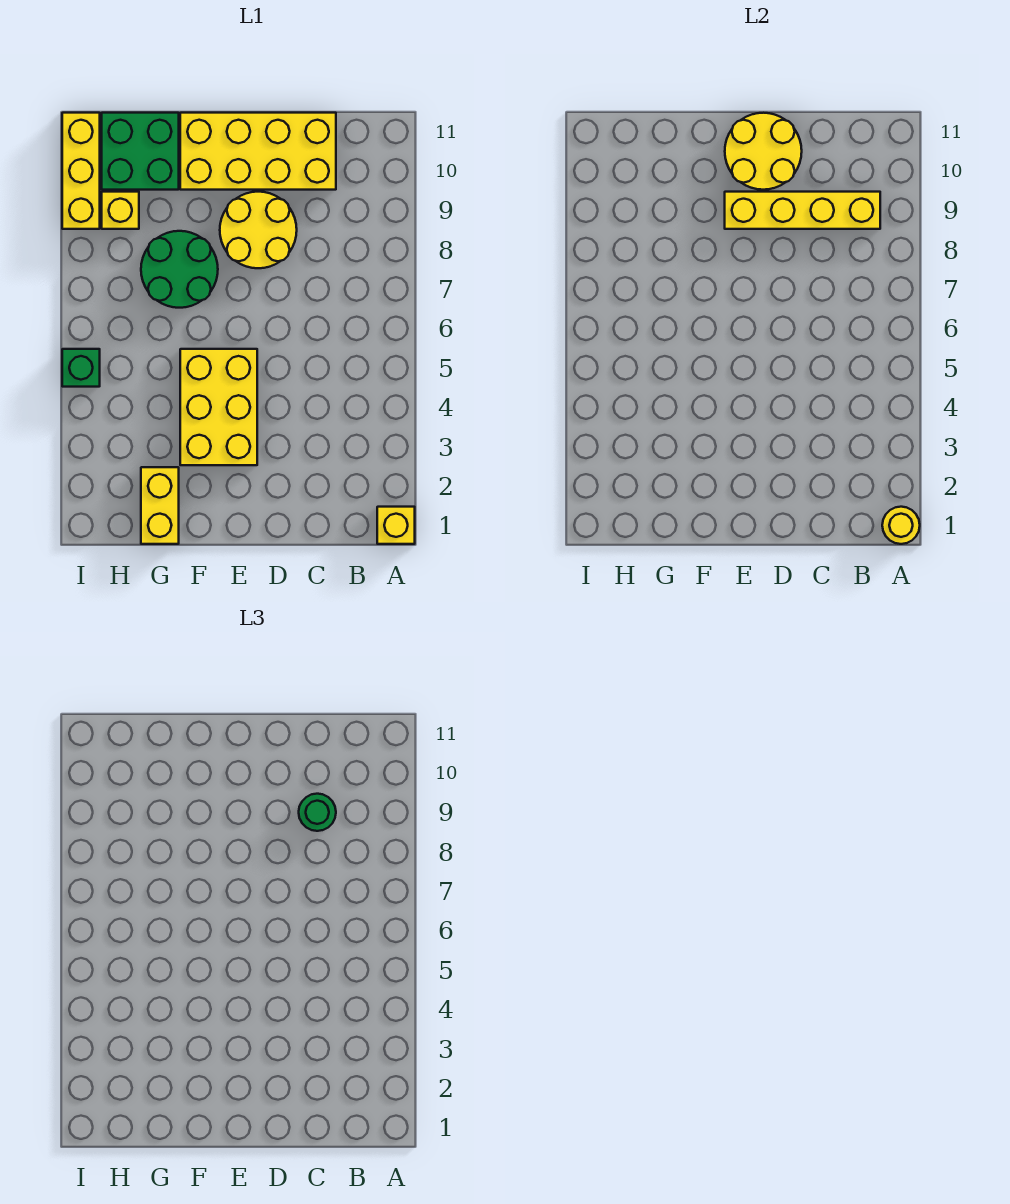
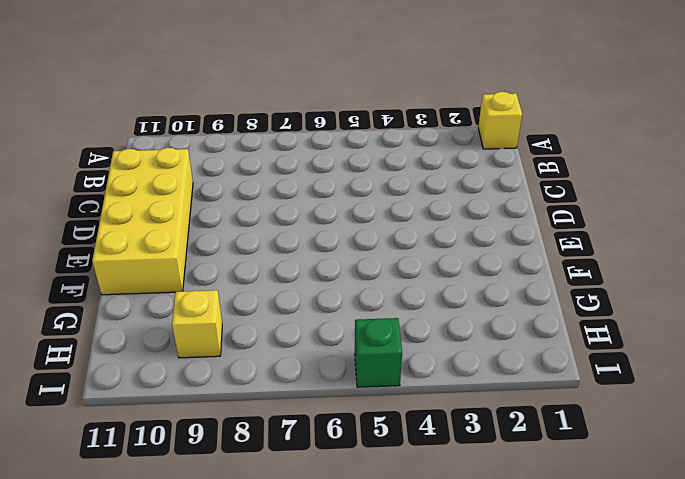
none -> yellow 2x2 round brick [220,192,297,268]
none -> yellow 2x3 brick [180,349,257,465]
none -> green 2x2 round brick [141,231,218,308]

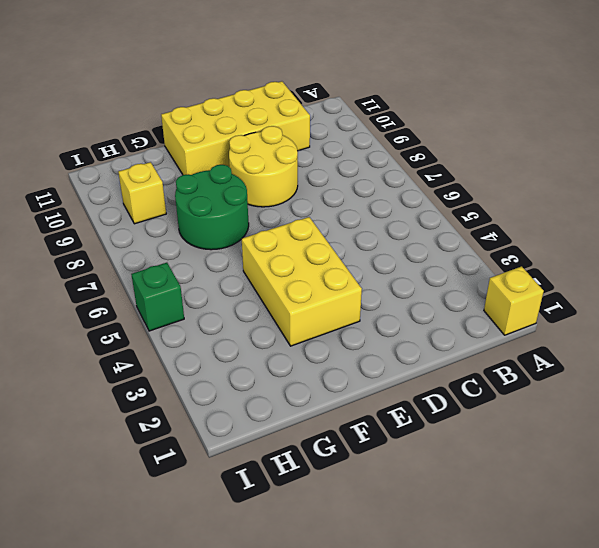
none -> yellow 1x2 brick [141,467,179,544]
none -> green 2x2 brick [102,113,179,190]
none -> yellow 1x3 brick [62,113,100,229]

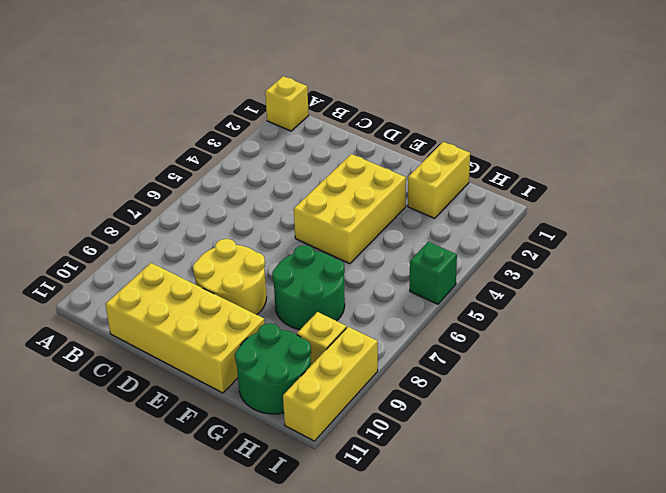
green 2x2 round brick [235,323,311,414] -> green 2x2 brick [102,113,179,190]
none -> yellow 1x1 round brick [882,507,920,544]
none -> yellow 1x4 brick [725,192,880,229]
none -> yellow 2x2 round brick [725,113,802,190]

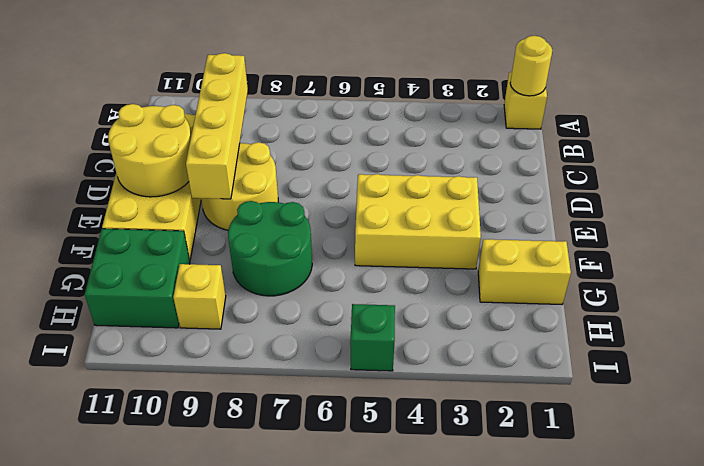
none -> yellow 1x3 brick [62,113,100,229]
none -> green 1x1 round brick [299,794,336,831]

